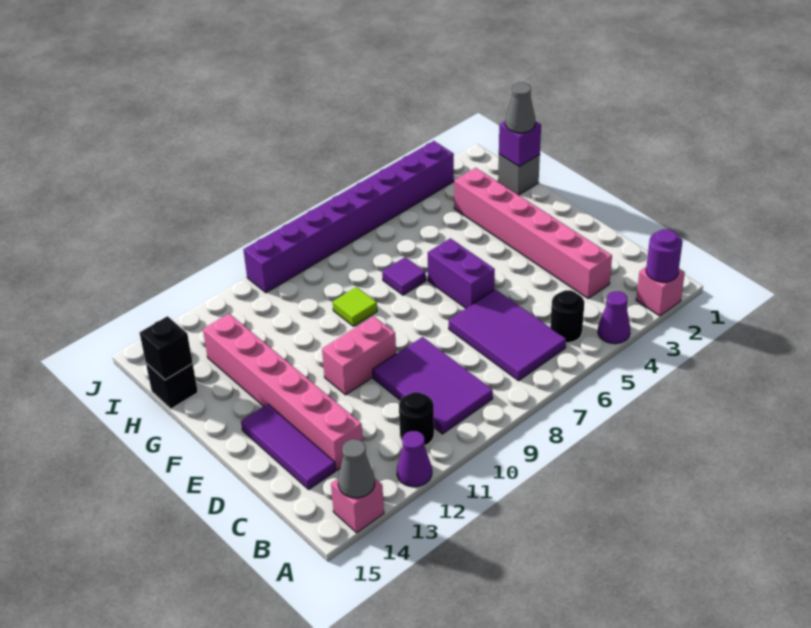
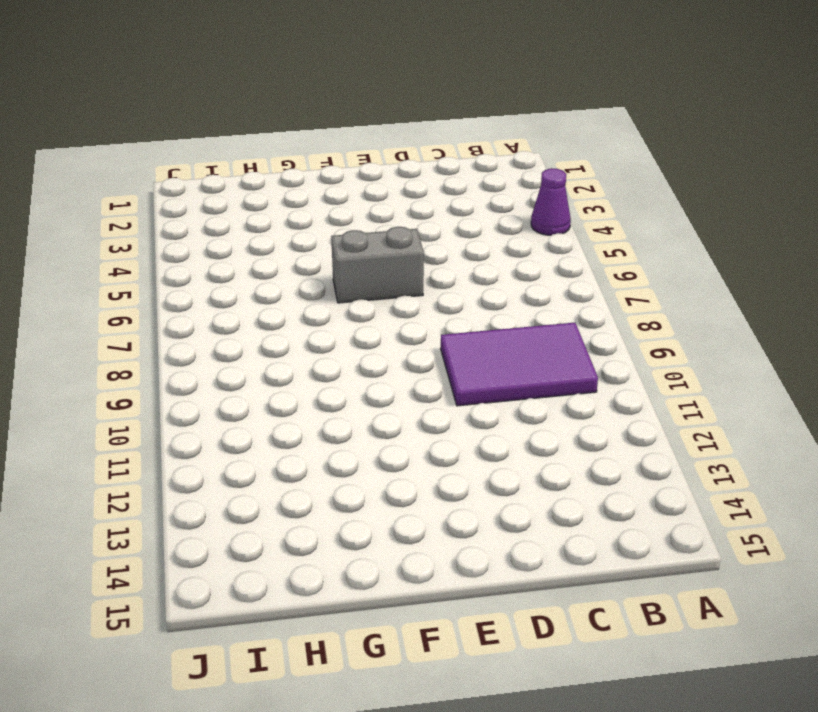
grey 1x2 brick [331,227,424,303] -> purple 1x2 brick [428,238,495,308]
none -> pink 1x1 brick [636,267,685,316]
none -> purple 1x1 cone [397,431,432,487]
none -> pink 1x1 brick [331,479,384,533]

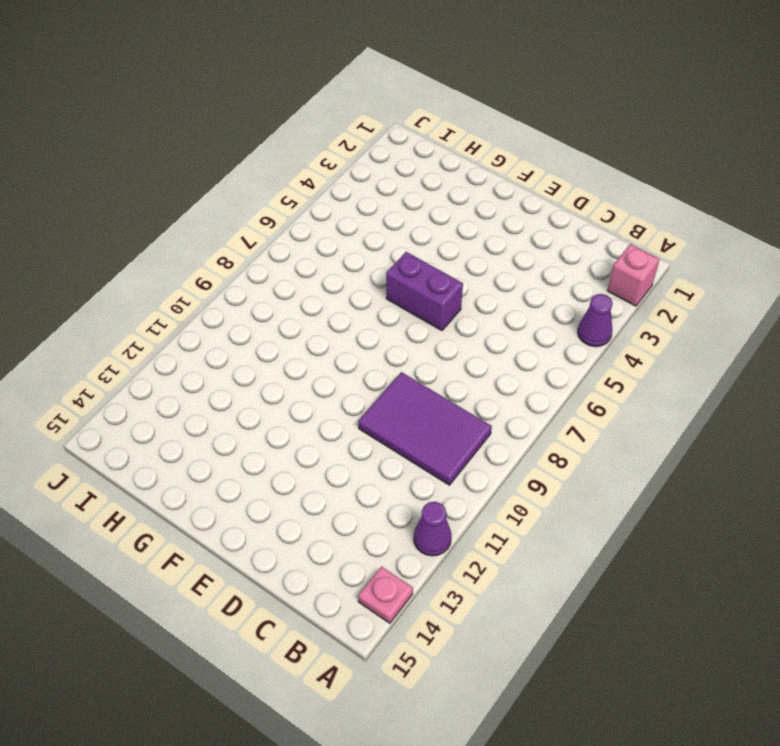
pink 1x1 plate [358,567,413,623] -> pink 1x1 brick [331,479,384,533]
none -> black 1x1 round brick [550,290,584,343]
none -> purple 2x3 tile [449,290,566,381]
none -> black 1x1 round brick [399,392,434,446]

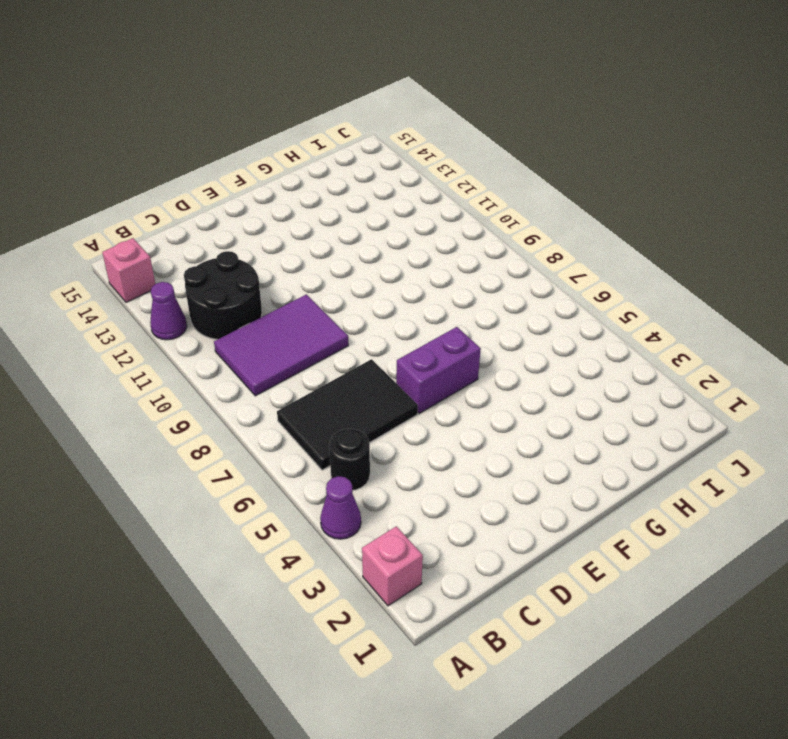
black 2x3 tile [277,359,418,470] -> purple 2x3 tile [449,290,566,381]
black 2x2 round brick [184,251,262,339] -> black 1x1 round brick [399,392,434,446]
none -> pink 1x6 brick [454,168,612,298]
none -> pink 1x6 brick [203,314,363,470]
none -> purple 1x3 tile [241,404,336,489]

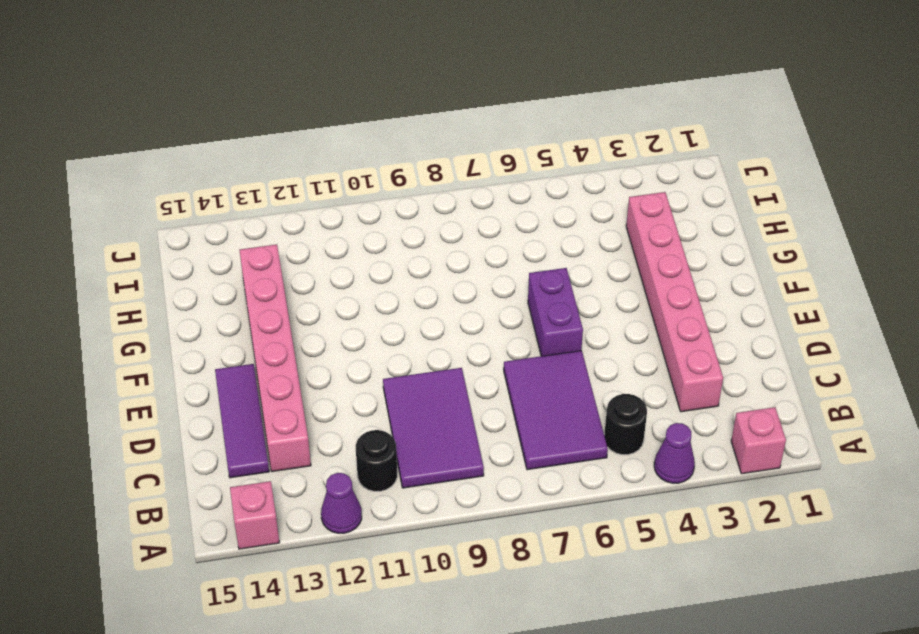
none -> pink 1x2 brick [322,316,396,395]
none -> purple 1x1 tile [382,257,426,295]
none -> lime 1x1 tile [333,287,377,326]

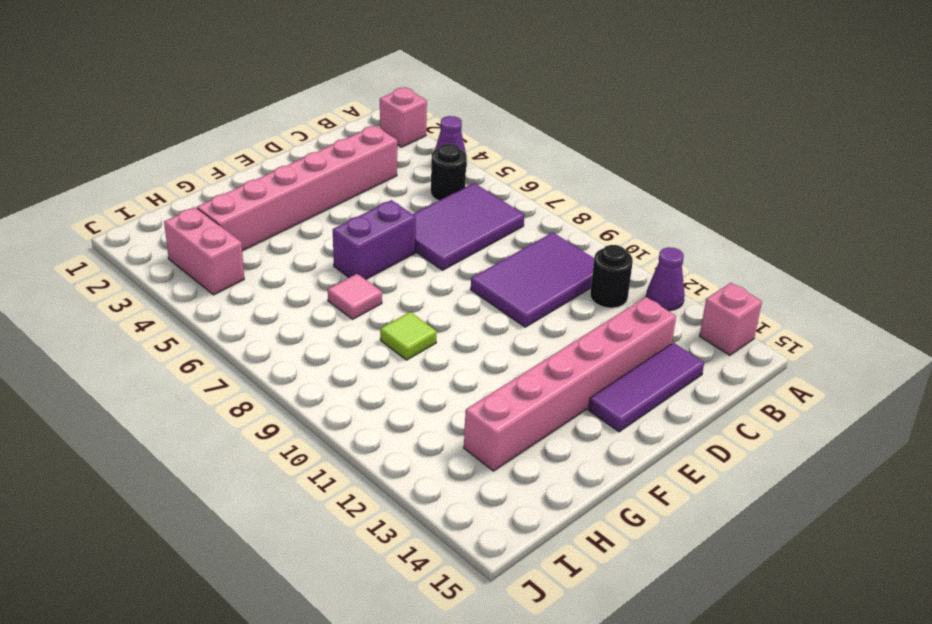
pink 1x1 tile [328,274,382,319] -> purple 1x1 tile [382,257,426,295]
pink 1x2 brick [164,207,244,295] -> pink 1x2 brick moved to [322,316,396,395]
none -> grey 1x1 brick [498,154,540,195]
none -> black 1x1 brick [146,363,198,409]
none -> purple 1x8 brick [243,141,454,293]

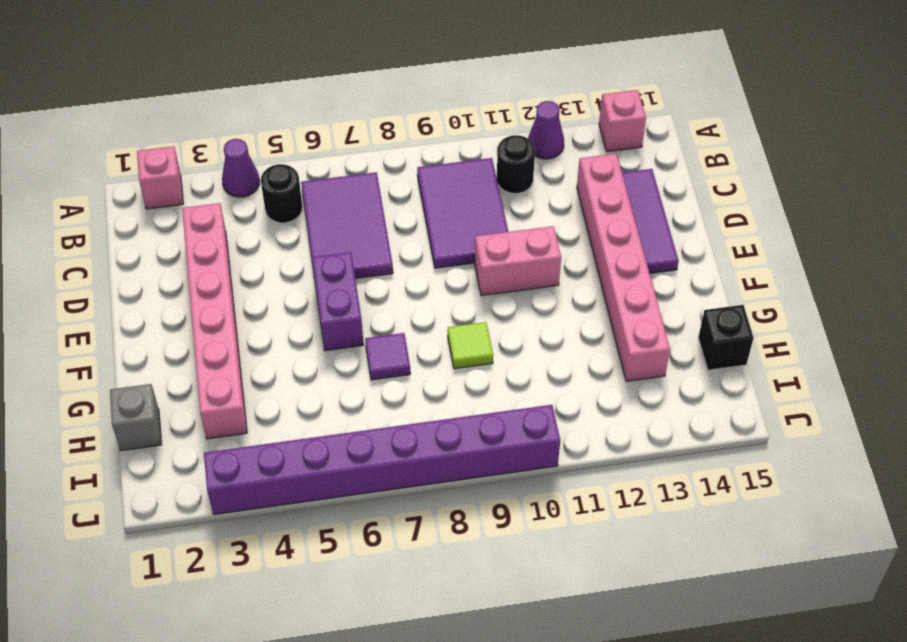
none -> purple 1x1 round brick [646,229,682,282]
none -> grey 1x1 cone [338,439,375,498]
none -> purple 1x1 brick [499,121,541,166]

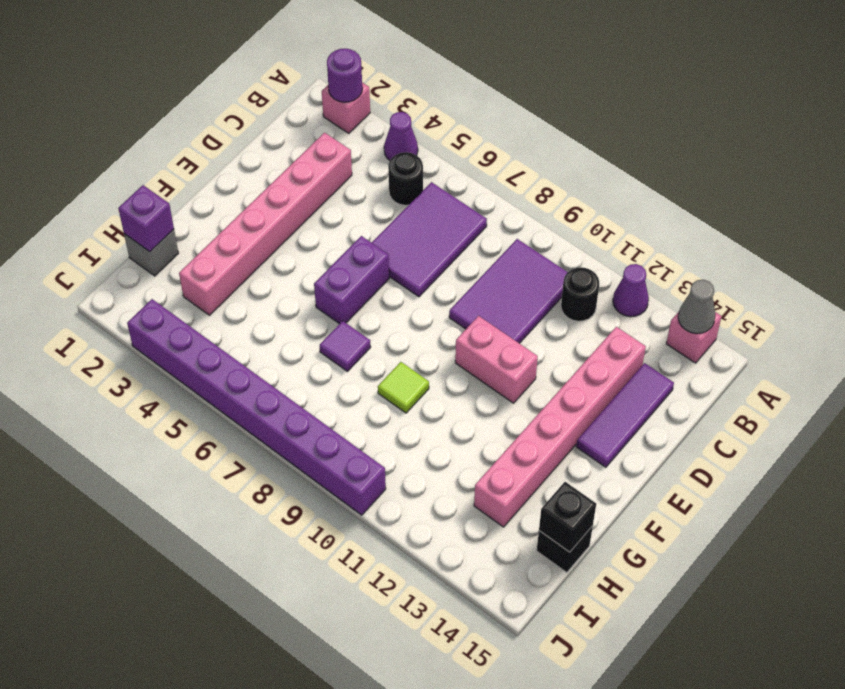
none -> grey 1x1 cone [506,83,535,133]

